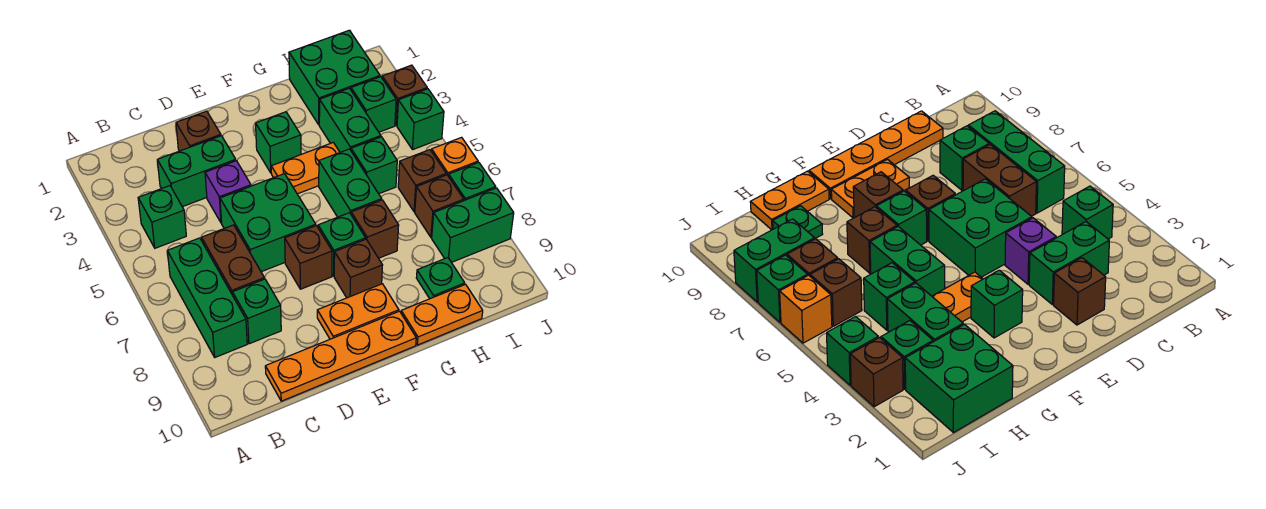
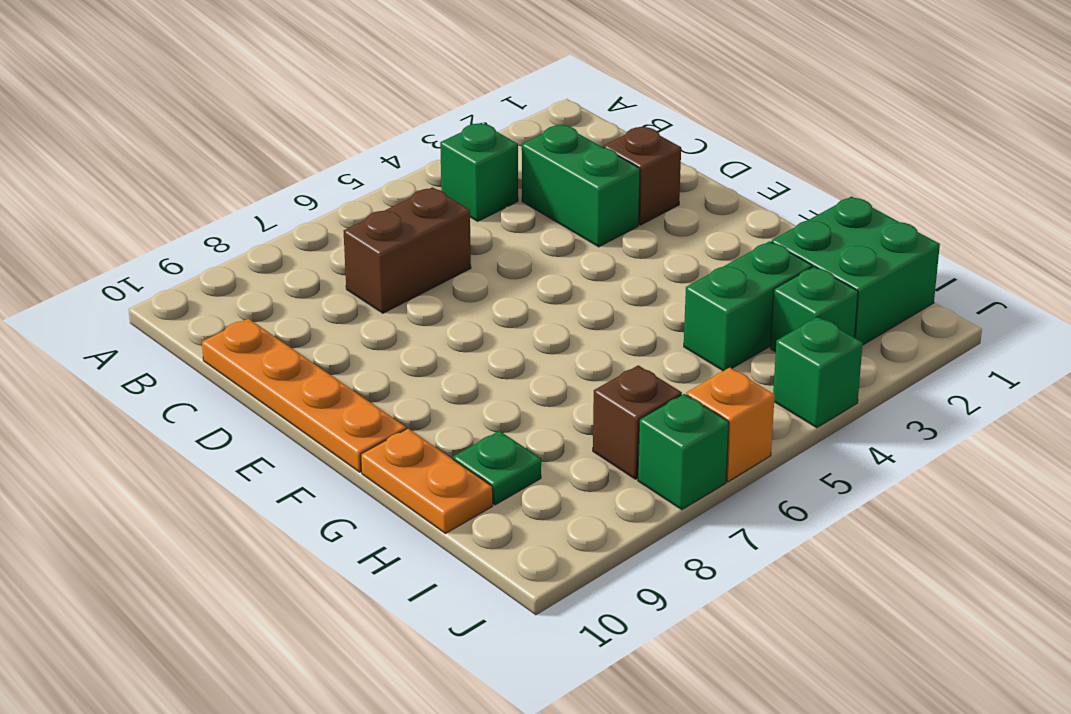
none -> green 1x3 brick [167,238,247,357]
none -> green 1x1 brick [233,279,281,344]
none -> purple 1x1 brick [205,161,251,223]
none -> green 2x2 brick [220,174,316,272]

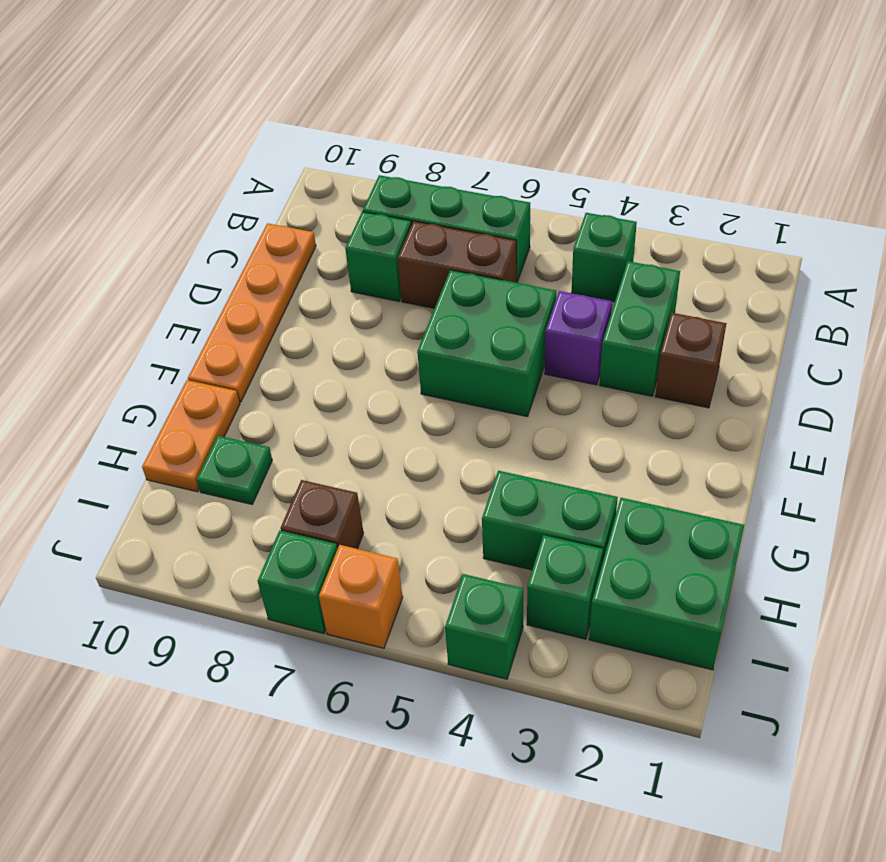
none -> brown 1x1 brick [285,226,332,289]
none -> orange 1x2 plate [317,284,399,339]
none -> green 1x1 brick [256,112,301,173]
none -> orange 1x2 plate [271,143,340,194]

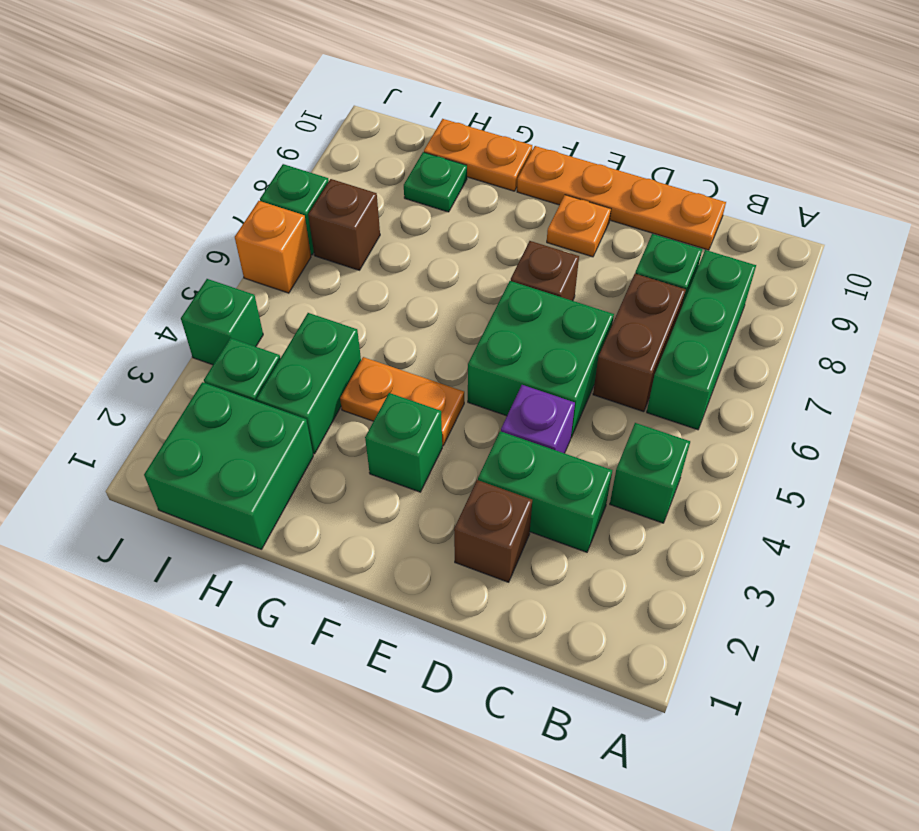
orange 1x1 plate [547,195,611,257] -> orange 1x2 plate [317,284,399,339]
none -> green 1x1 brick [318,213,366,276]
none -> brown 1x1 brick [334,239,383,298]
none -> green 1x2 brick [319,149,382,217]
none -> brown 1x1 brick [351,200,399,258]

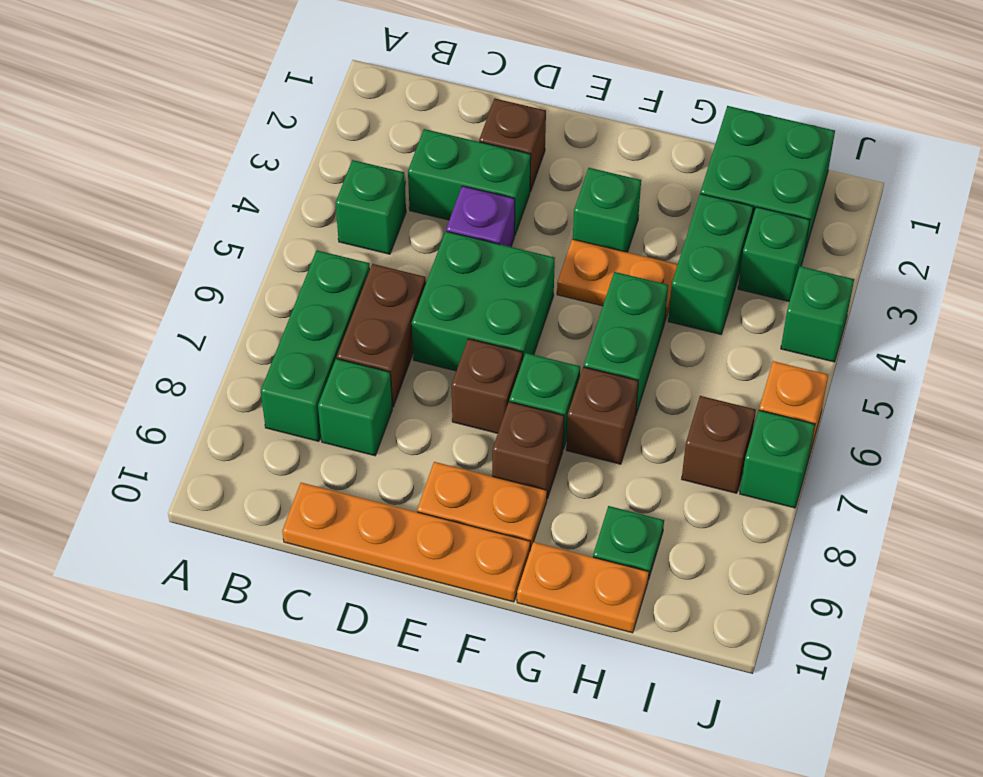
none -> green 1x1 brick [351,137,397,194]
none -> brown 1x1 brick [398,150,446,212]
none -> green 1x2 brick [432,188,514,262]
none -> brown 1x1 brick [382,65,427,126]

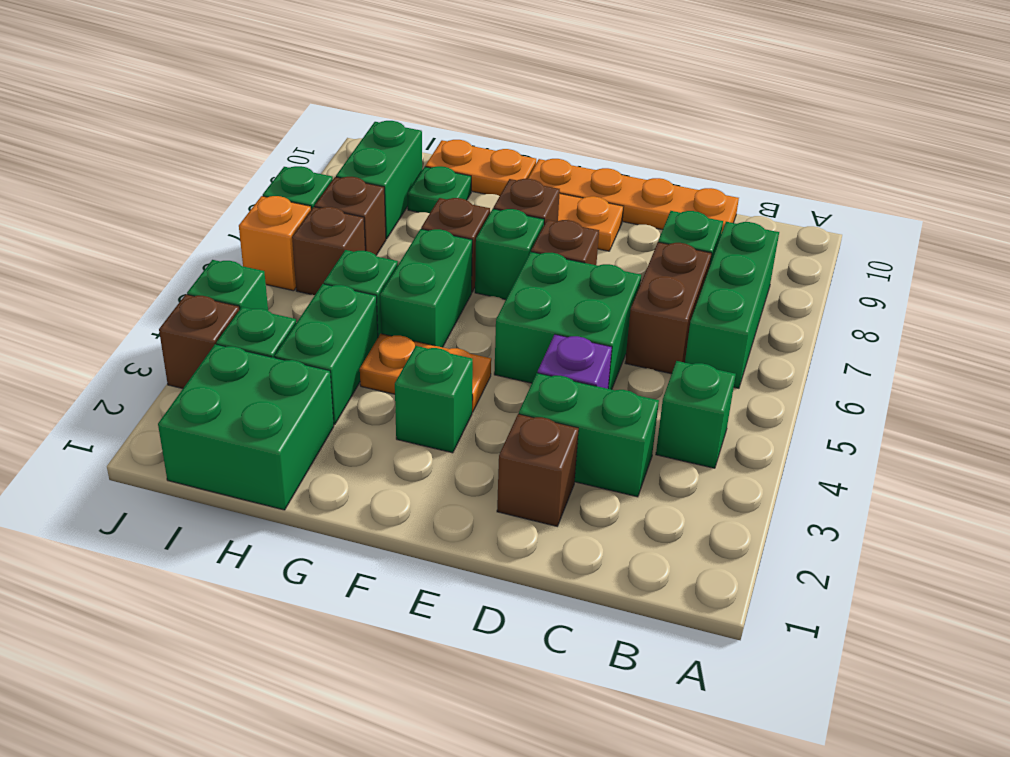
green 1x2 brick [336,121,422,239] -> green 1x2 brick turned to [432,188,514,262]

